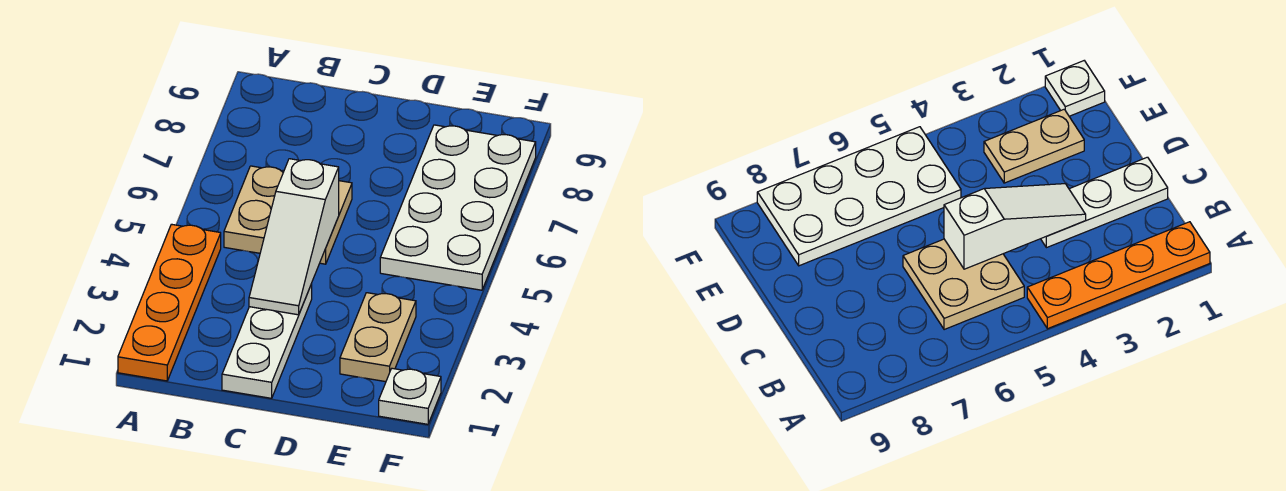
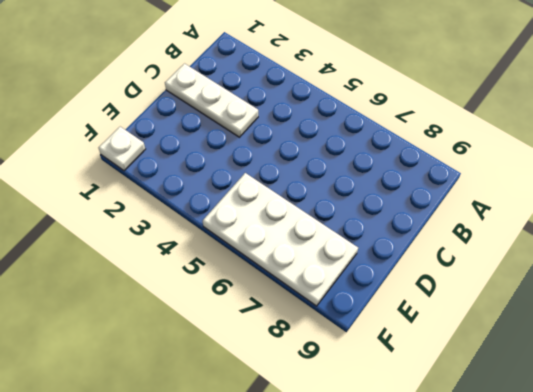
none -> orange 1x4 plate [118,224,221,381]
none -> tan 2x2 plate [224,166,352,264]

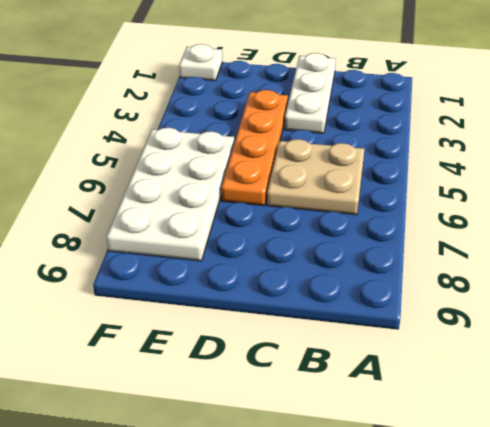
orange 1x4 plate [221,90,288,206] -> orange 1x4 plate moved to [118,224,221,381]
none -> tan 1x2 plate [340,293,416,382]
none -> white 1x3 slope [249,159,339,315]

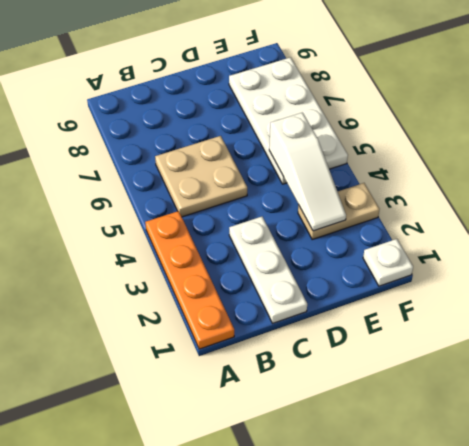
tan 1x2 plate [298,183,379,239] -> tan 1x2 plate turned to [340,293,416,382]
white 1x3 slope [269,113,346,231] -> white 1x3 slope moved to [249,159,339,315]

